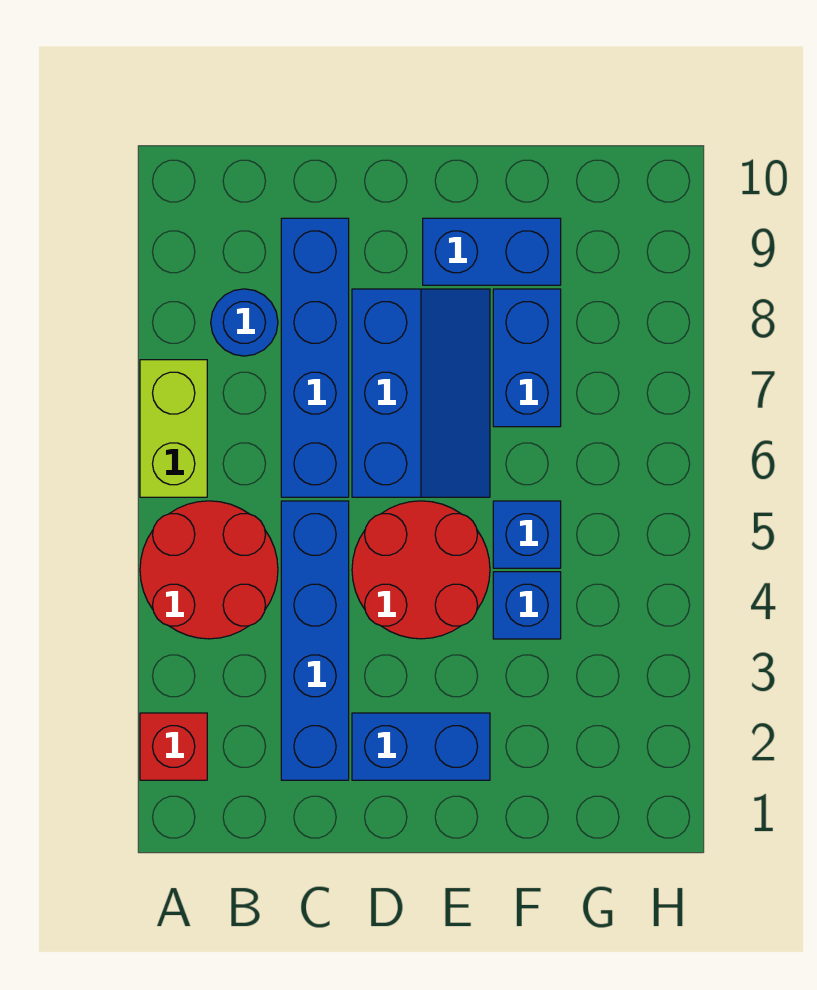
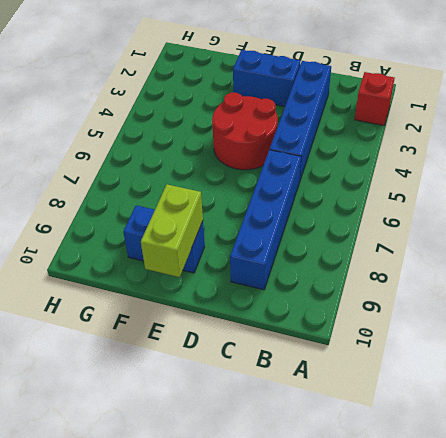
lime 1x2 brick [141,184,203,277] -> lime 1x2 brick moved to [140,360,207,497]
none -> red 2x2 round brick [140,501,278,639]
none -> blue 1x1 round brick [211,289,278,356]
none -> blue 2x3 slope [352,289,490,497]

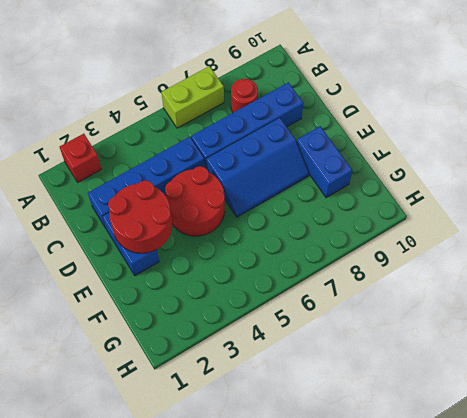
red 1x1 round brick [231,79,258,113] -> blue 1x1 round brick [211,289,278,356]
red 2x2 round brick [108,181,172,253] -> red 2x2 round brick moved to [140,501,278,639]
none -> blue 1x1 brick [493,572,561,639]
none -> blue 1x1 brick [493,501,561,568]
none -> blue 1x2 brick [493,289,561,427]

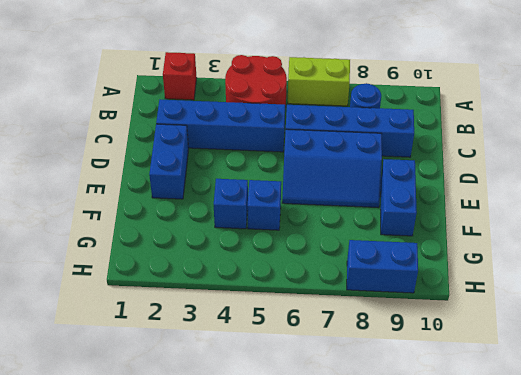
blue 1x2 brick [347,240,418,293] -> blue 1x2 brick moved to [493,289,561,427]
none -> red 2x2 round brick [352,501,490,639]

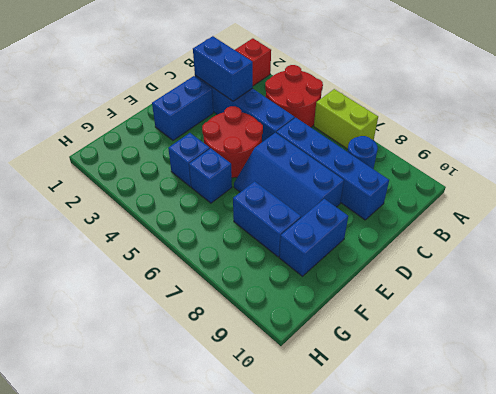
blue 1x2 brick [193,36,253,101] -> none

